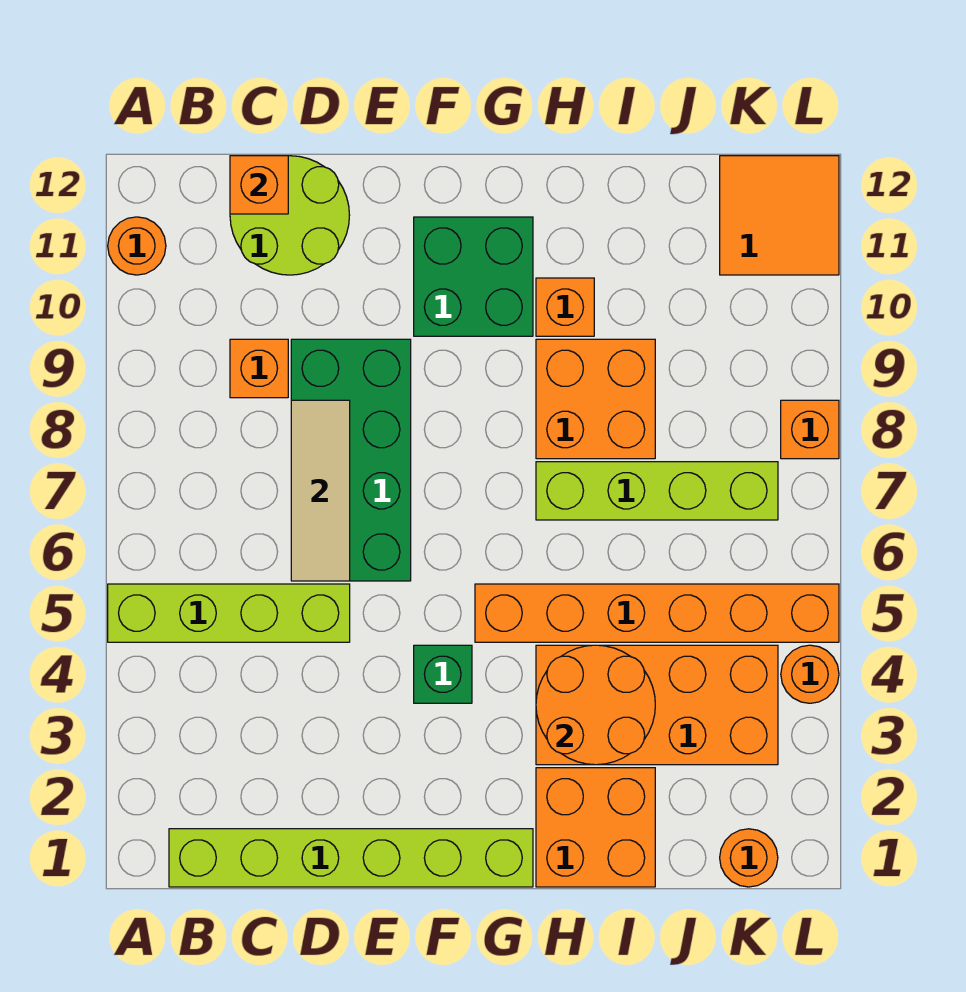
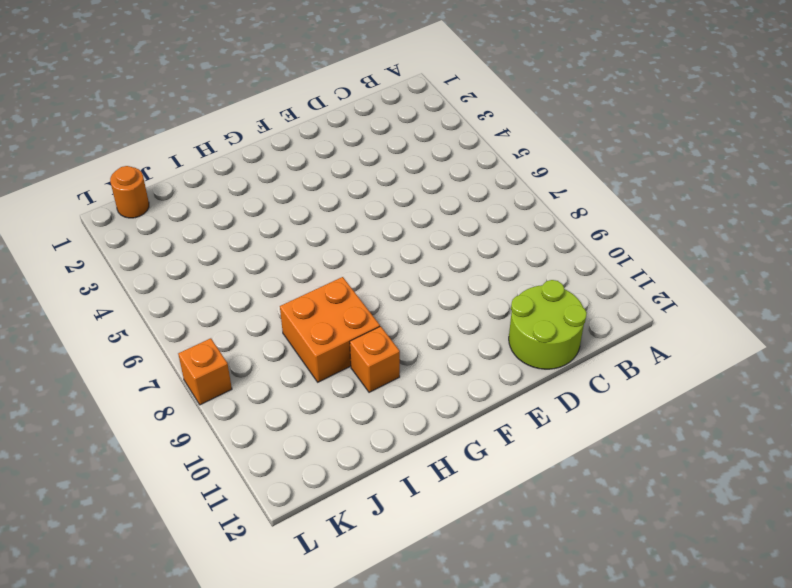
none -> lime 1x4 brick [108,584,350,642]
none -> orange 1x1 round brick [108,217,166,275]
none -> lime 1x6 brick [169,829,533,887]

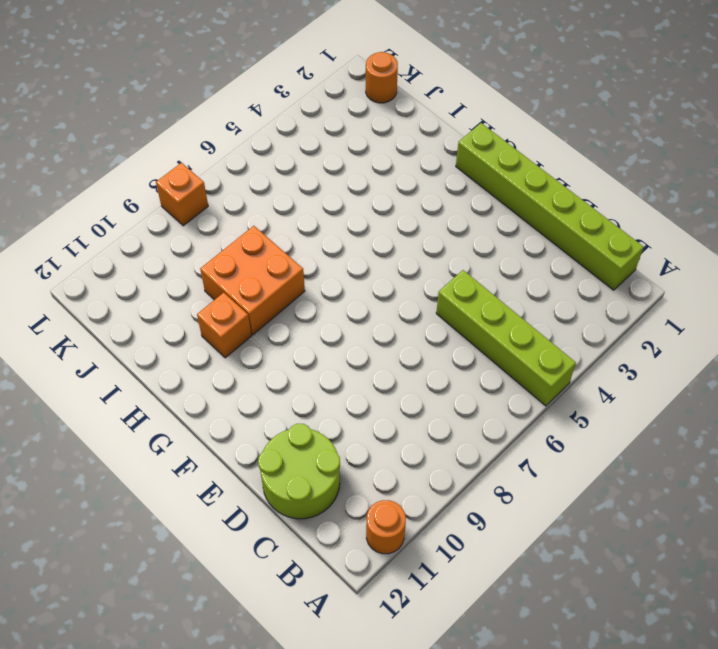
none -> orange 1x1 brick [230,339,288,398]
none -> green 2x4 brick [291,339,411,581]
none -> green 1x1 brick [414,645,472,703]

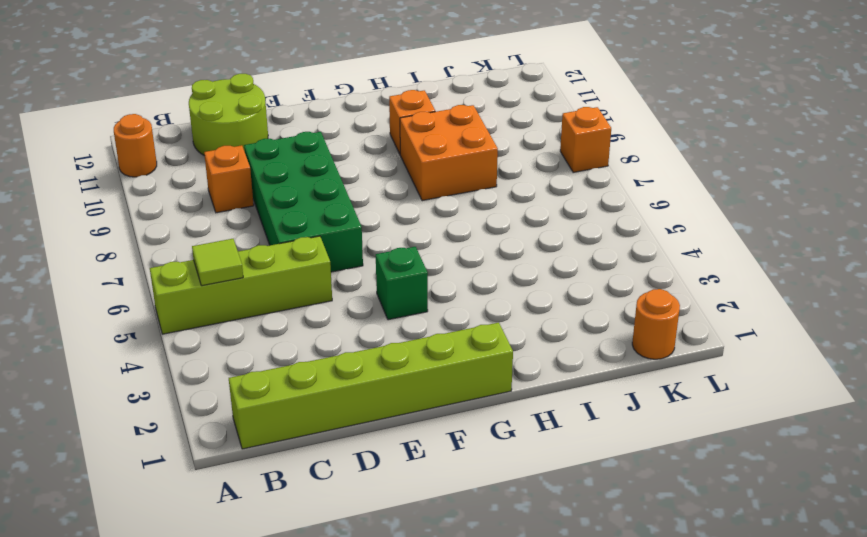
lime 1x1 tile [192,239,243,286] -> none
none -> green 2x2 brick [414,217,533,336]
none -> orange 1x6 brick [475,584,839,642]
none -> orange 2x2 brick [536,768,655,887]

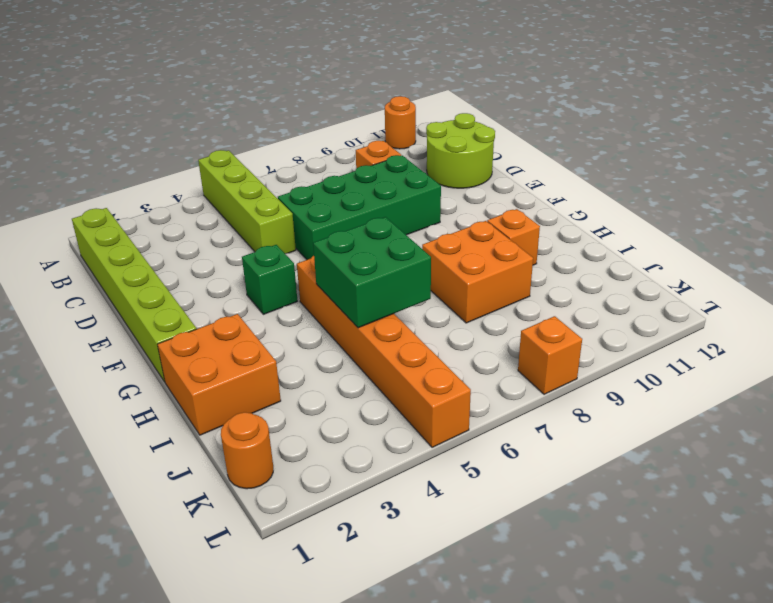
green 2x2 brick [313,217,431,328] -> green 2x2 brick moved to [414,217,533,336]
none -> orange 2x4 brick [536,645,778,765]
none -> lime 1x4 brick [536,462,778,520]
none -> orange 2x2 tile [720,156,839,275]

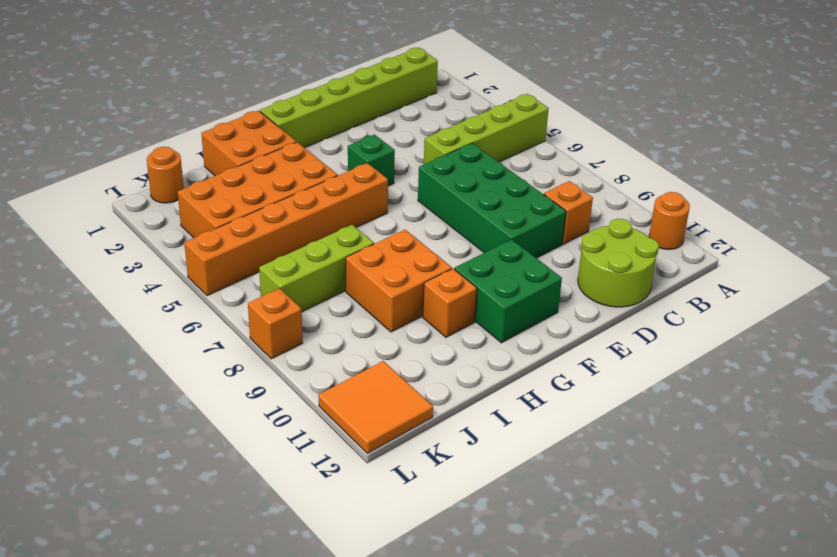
lime 1x3 brick [259,225,374,312] -> lime 1x4 brick [536,462,778,520]
none -> orange 1x1 round brick [781,645,839,703]
none -> orange 1x1 brick [230,156,288,214]
none -> tan 1x3 tile [291,400,350,581]

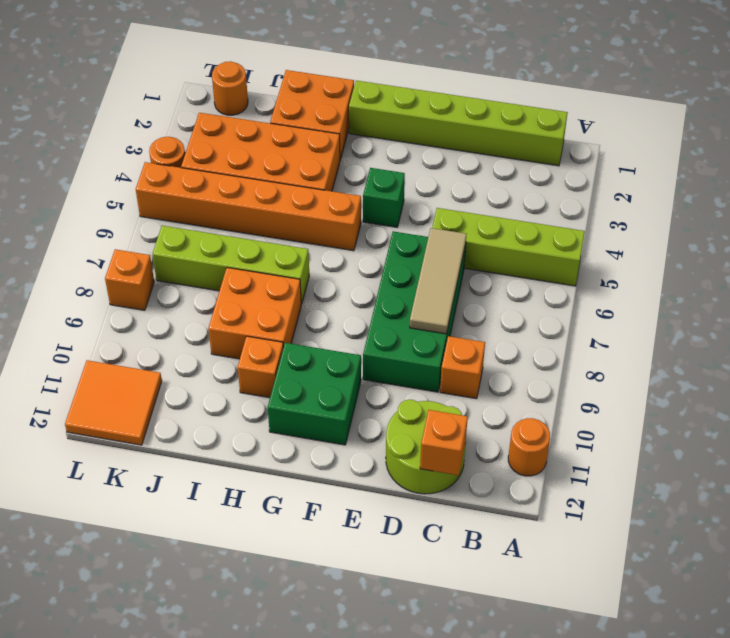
none -> orange 2x2 round brick [536,645,655,765]

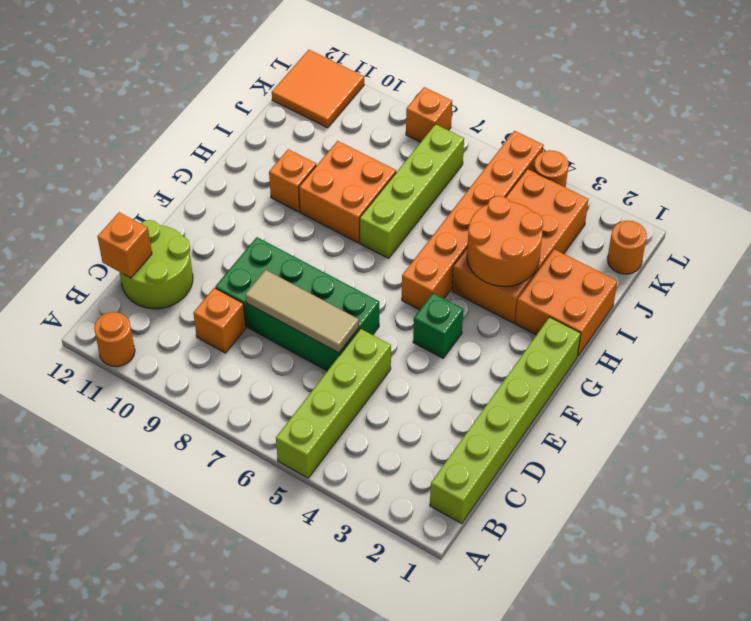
none -> green 2x2 brick [414,217,533,336]

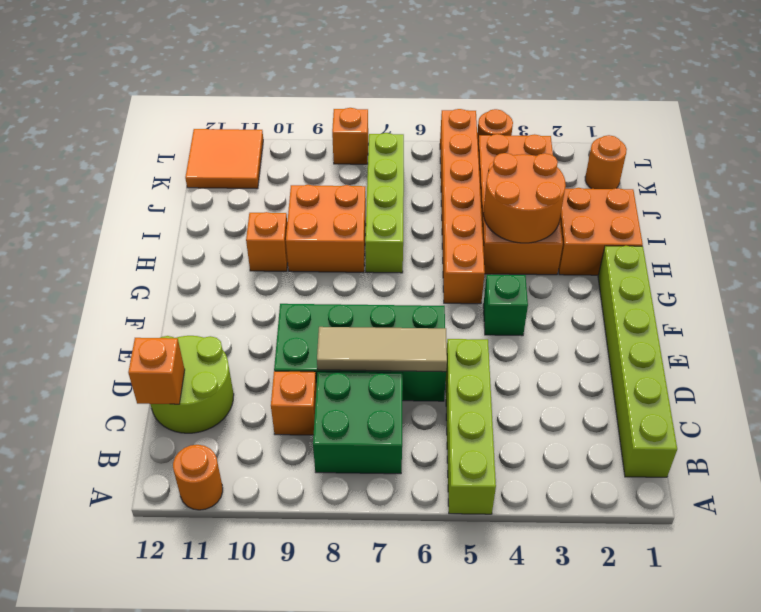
green 2x2 brick [313,372,403,474] -> green 2x2 brick moved to [414,217,533,336]

